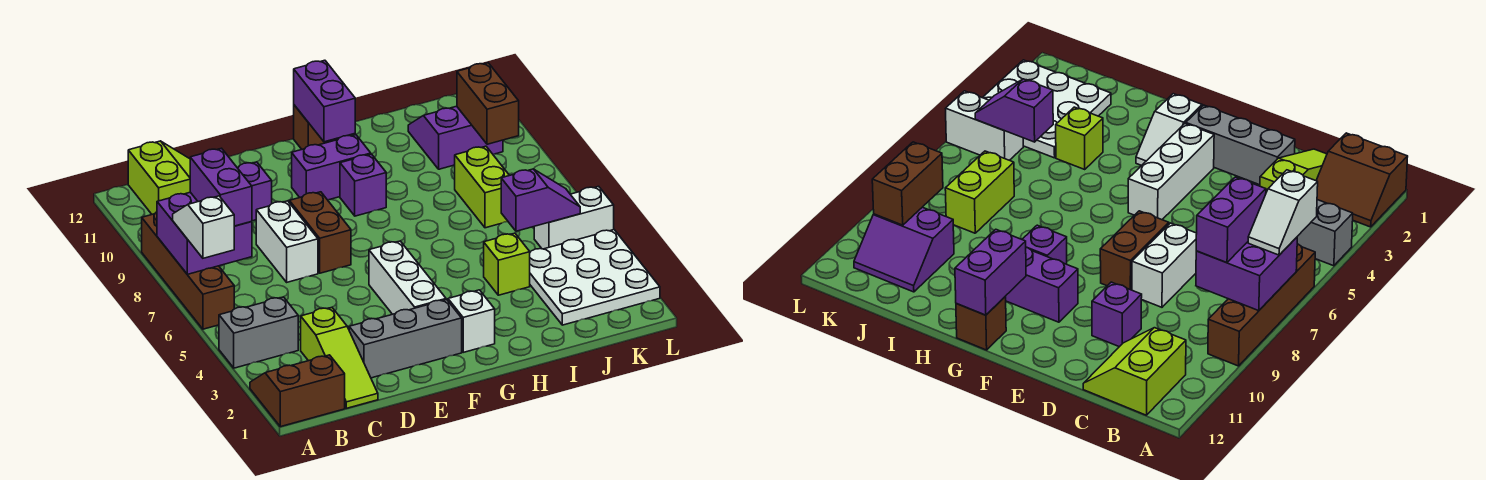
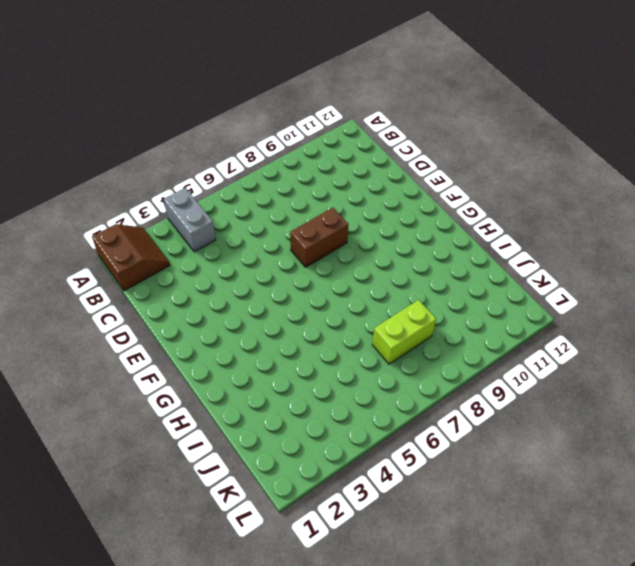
none -> brown 1x4 brick [142,212,234,329]
none -> lime 2x2 slope [128,141,190,214]
none -> lime 1x3 slope [301,307,378,408]

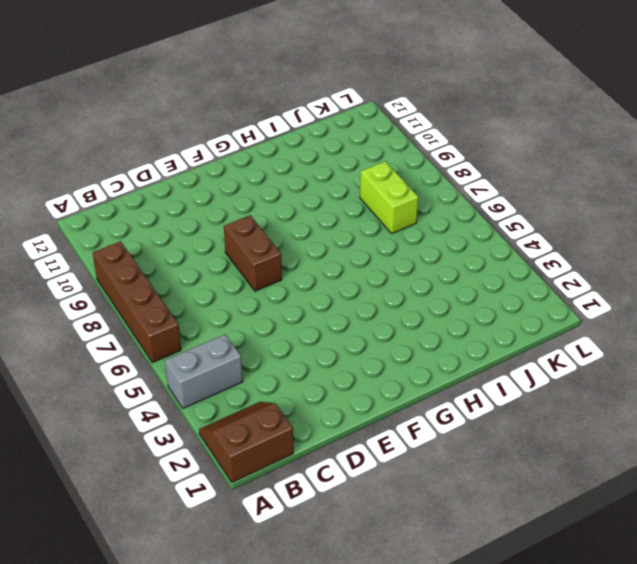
none -> lime 2x2 slope [128,141,190,214]
none -> lime 1x3 slope [301,307,378,408]
none -> grey 1x3 brick [349,299,462,378]

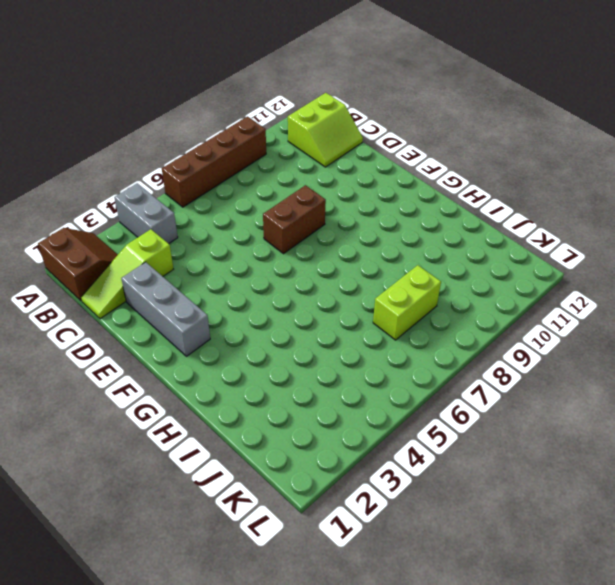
none -> white 1x2 brick [256,201,318,282]
none -> purple 1x1 brick [237,162,272,221]
none -> white 1x3 brick [369,241,446,314]

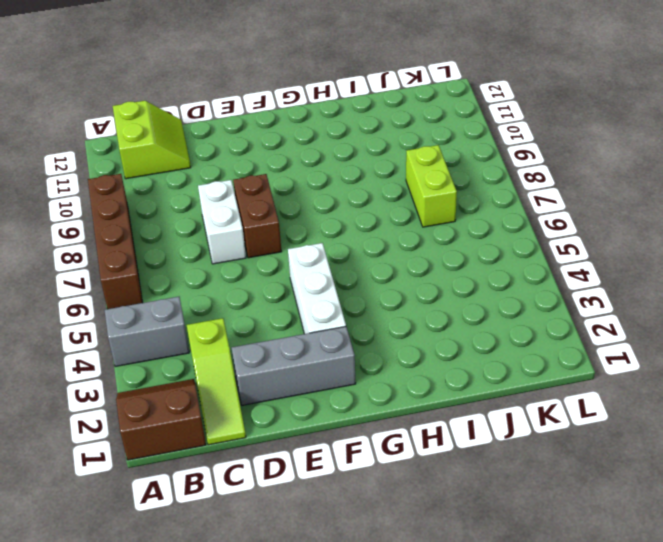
none -> purple 1x1 brick [237,162,272,221]
none -> purple 1x2 brick [292,135,371,200]
none -> white 1x2 slope [447,290,495,352]

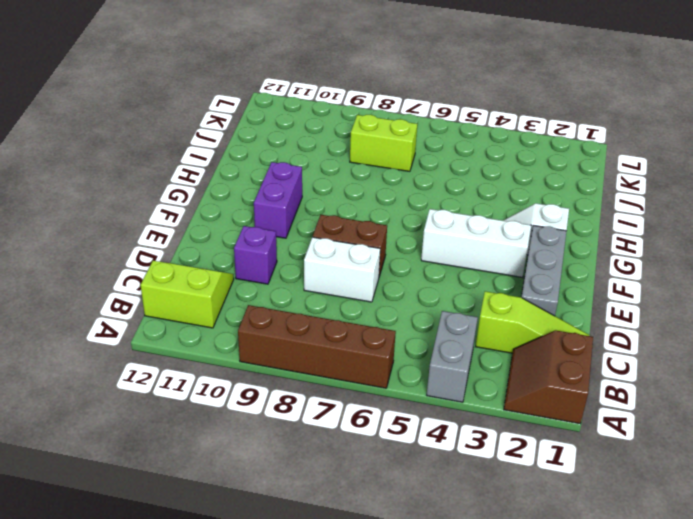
none -> purple 1x1 brick [340,154,386,216]
none -> brown 1x1 brick [294,105,339,149]
none -> lime 1x1 brick [484,233,530,295]

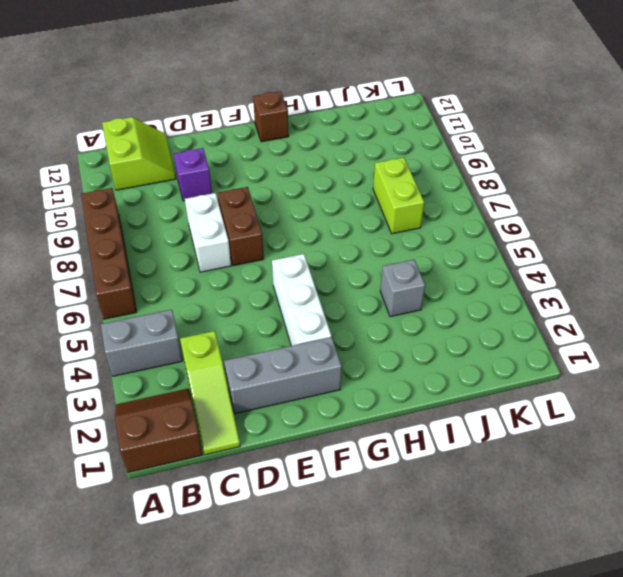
grey 1x1 brick [380,260,425,317] -> lime 1x1 brick [484,233,530,295]
none -> purple 1x2 brick [292,135,371,200]
none -> white 1x2 slope [447,290,495,352]
none -> purple 1x1 brick [340,154,386,216]

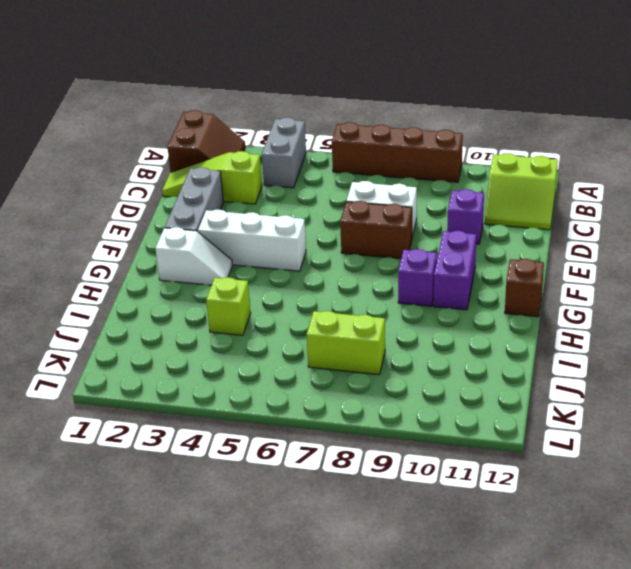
none -> white 3x3 plate [530,230,660,325]
none -> purple 2x2 slope [408,106,503,169]
none -> white 1x2 brick [534,186,614,249]

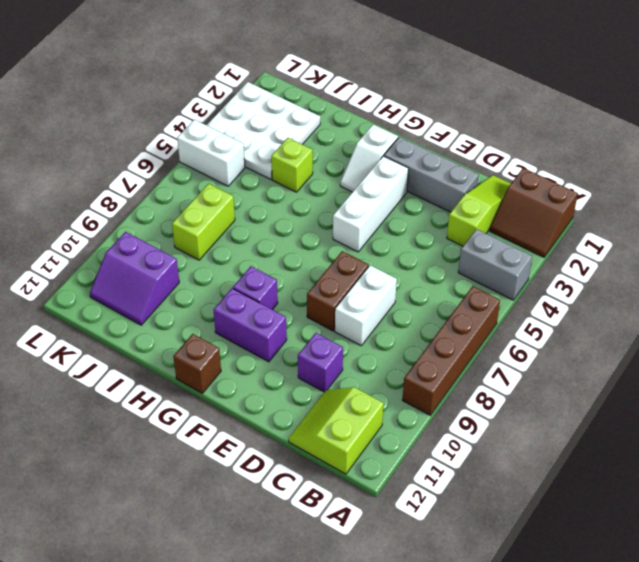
none -> purple 2x2 brick [157,192,252,274]
none -> purple 1x2 brick [294,60,355,142]
none -> purple 1x2 slope [501,169,580,231]

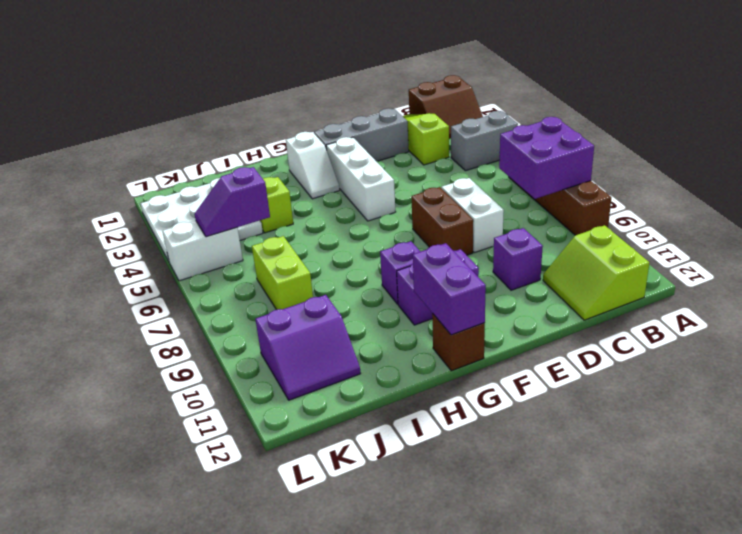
none -> brown 1x2 brick [457,63,519,144]
none -> white 1x2 slope [173,196,234,258]
none -> purple 1x2 brick [190,148,252,226]

